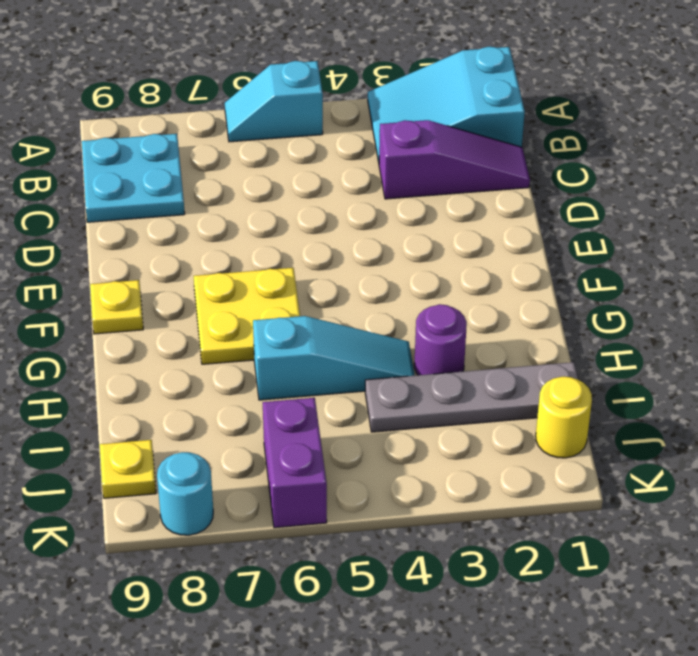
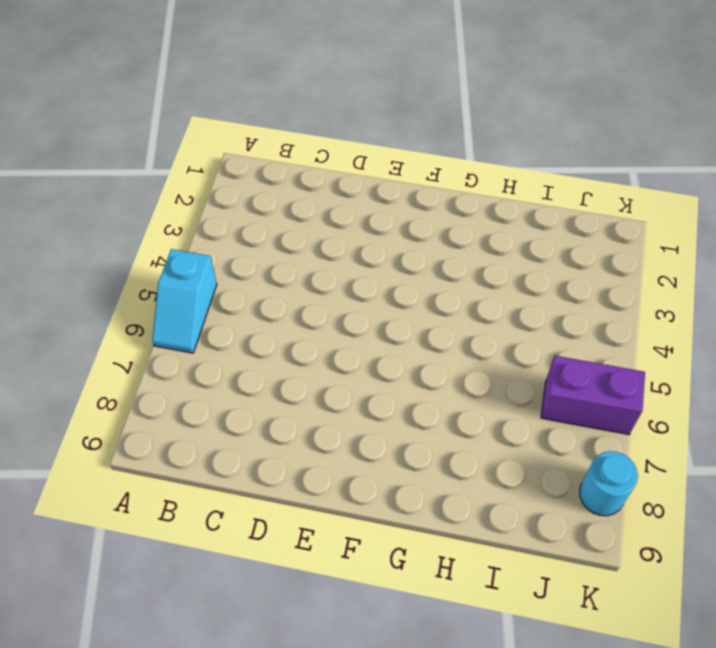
none -> cyan 2x3 slope [368,47,525,162]
none -> cyan 2x2 plate [82,134,185,222]
none -> purple 1x3 slope [379,120,530,199]

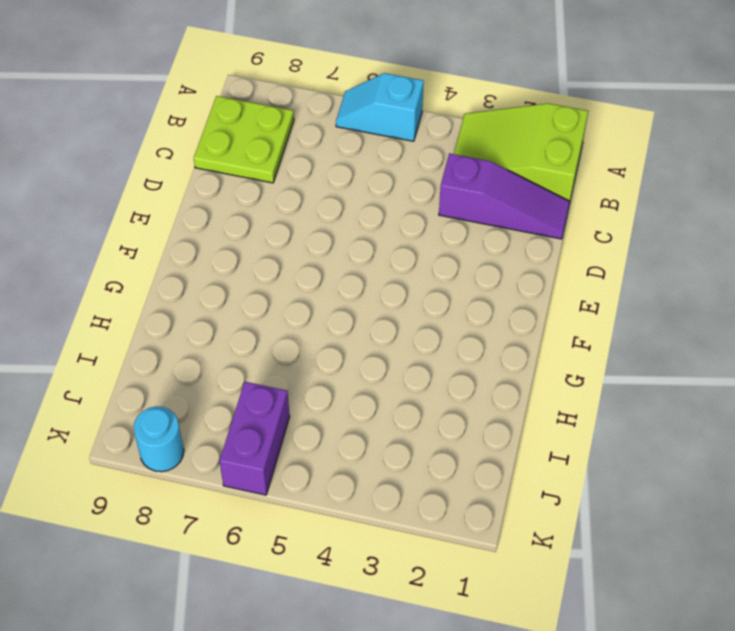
lime 2x3 slope [454,103,588,201] -> cyan 2x3 slope [368,47,525,162]
lime 2x2 plate [194,96,294,183] -> cyan 2x2 plate [82,134,185,222]
none -> yellow 2x2 plate [194,268,300,364]
none -> yellow 1x1 plate [90,280,143,334]
none -> purple 1x1 round brick [414,304,467,375]

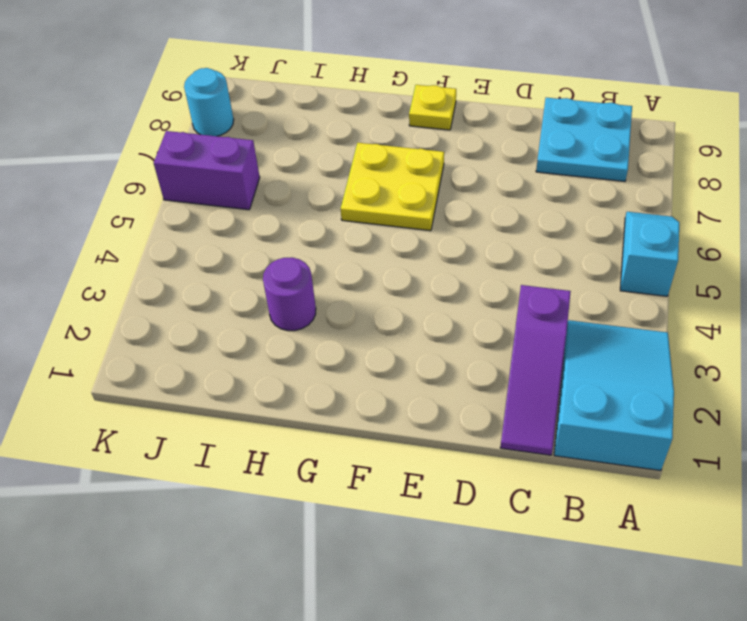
none -> cyan 1x3 slope [253,316,415,400]
none -> grey 1x4 plate [365,362,578,432]
none -> yellow 1x1 round brick [536,377,592,458]

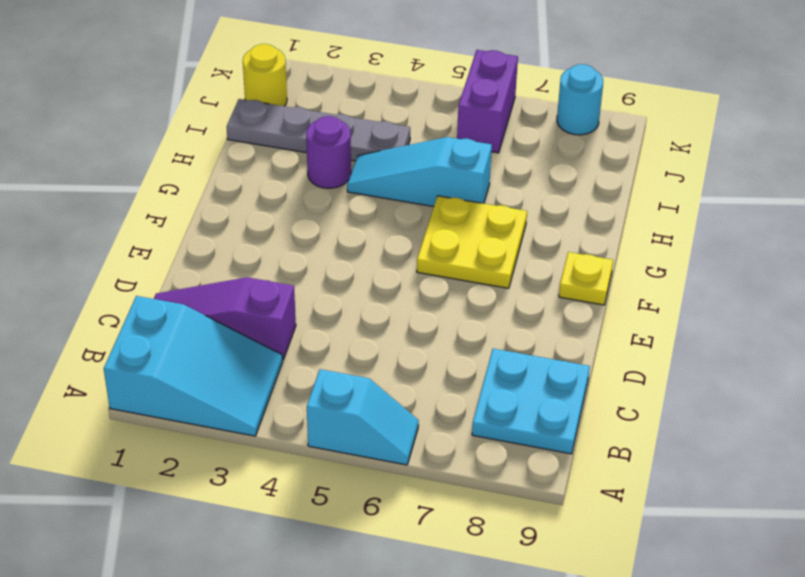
none -> yellow 1x1 plate [100,440,156,498]

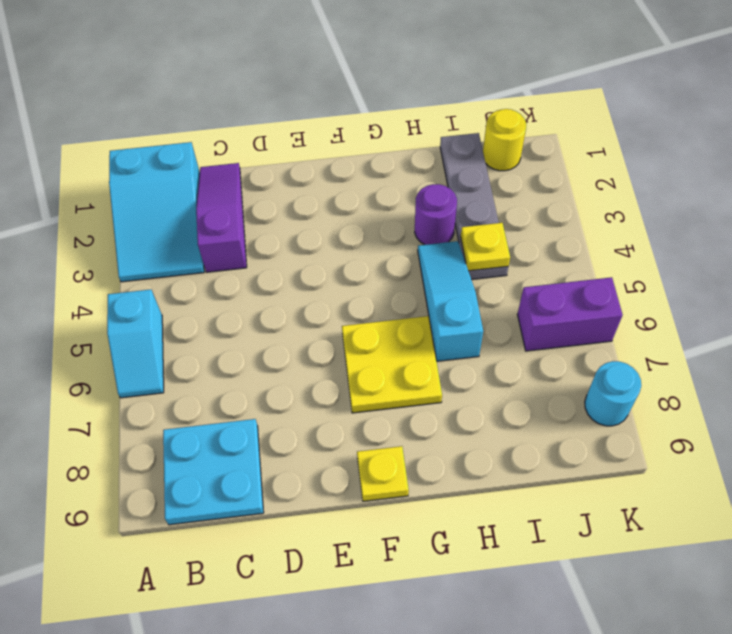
yellow 1x1 plate [461,223,510,271] -> yellow 1x1 plate moved to [100,440,156,498]

